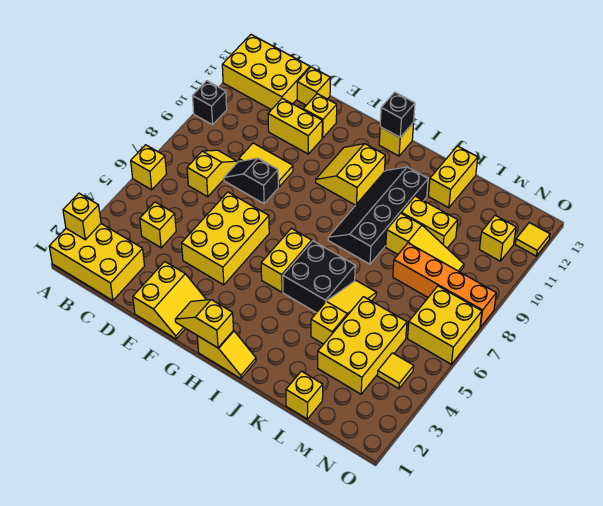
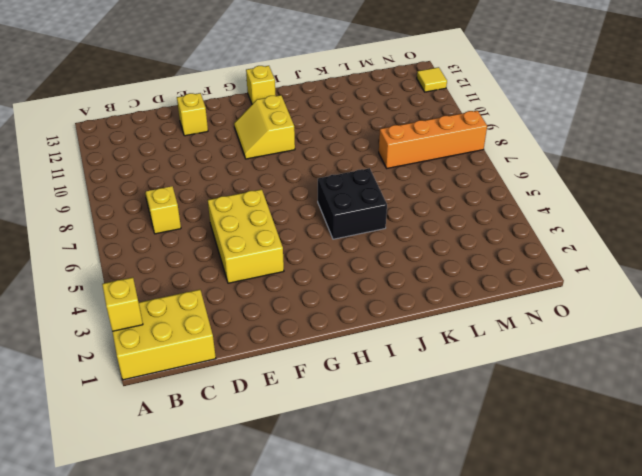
none -> yellow 1x1 brick [131,145,166,190]
none -> black 1x1 brick [192,81,227,125]
none -> yellow 2x3 brick [222,35,310,110]
none -> yellow 1x1 brick [140,202,176,248]

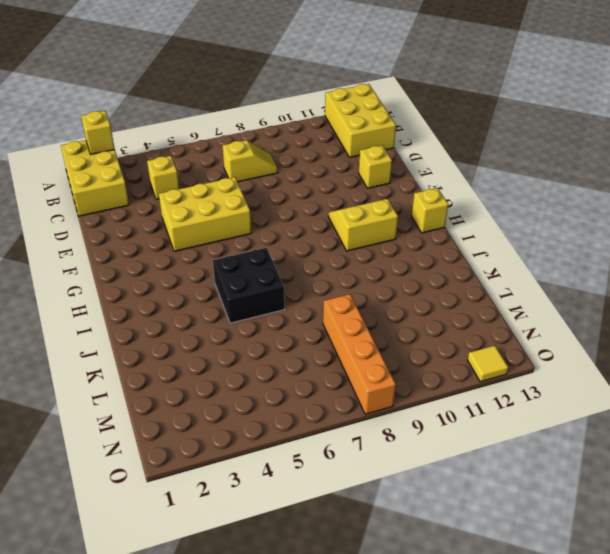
none -> yellow 1x1 brick [131,145,166,190]
none -> black 1x1 brick [192,81,227,125]
none -> black 1x2 slope [224,158,278,203]
none -> yellow 1x2 tile [239,143,293,187]

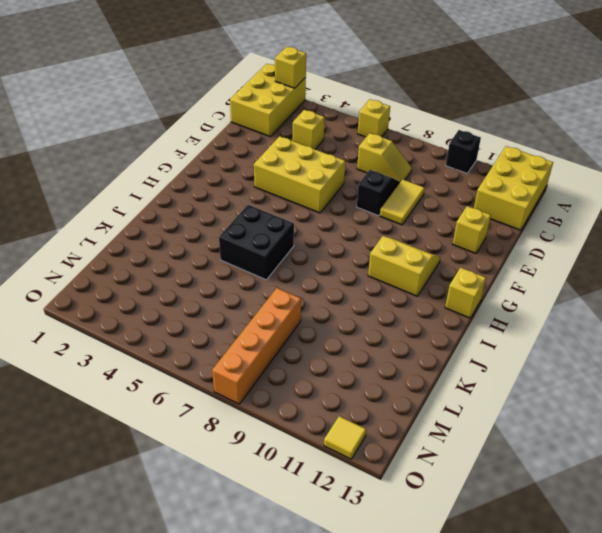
none -> yellow 1x2 brick [268,98,322,154]
none -> yellow 1x1 brick [297,67,330,105]
none -> yellow 2x2 slope [133,262,206,339]
none -> yellow 1x2 slope [197,330,256,379]

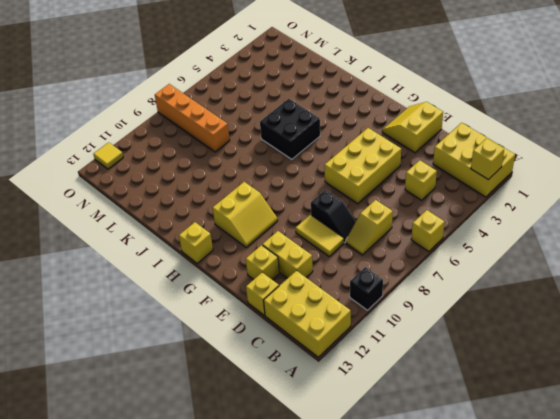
none -> yellow 1x2 slope [197,330,256,379]
none -> yellow 1x2 brick [261,228,312,292]
none -> black 2x4 slope [328,167,428,264]
none -> yellow 1x3 slope [311,280,377,344]

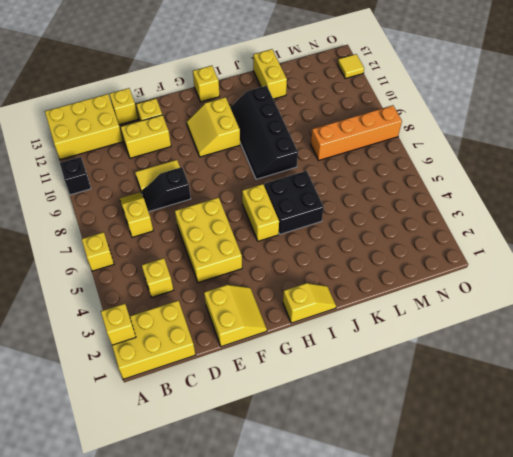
none -> yellow 1x3 slope [311,280,377,344]
none -> yellow 1x3 slope [386,213,464,272]
none -> yellow 1x2 brick [401,196,458,248]
none -> yellow 1x1 brick [286,371,323,419]

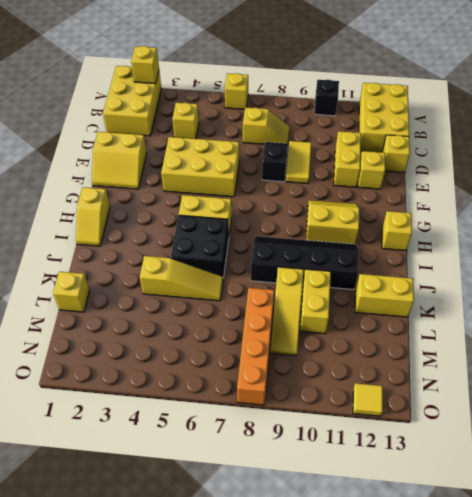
none -> yellow 2x3 brick [318,297,407,394]
none -> yellow 1x1 tile [378,353,414,389]
none -> yellow 2x2 brick [408,286,482,364]
none -> yellow 1x1 brick [479,215,516,261]

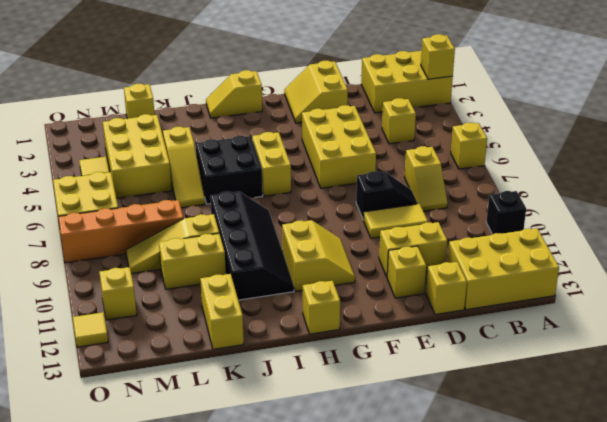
none -> yellow 1x2 slope [175,300,233,348]
none -> black 1x1 brick [380,92,415,137]

